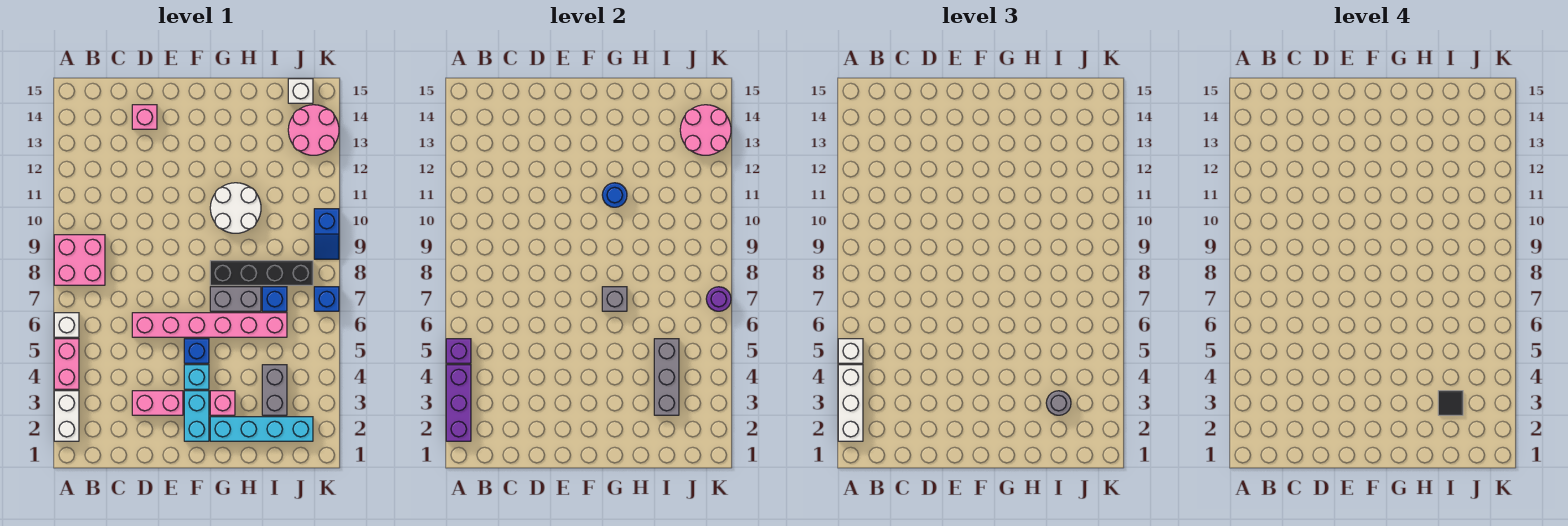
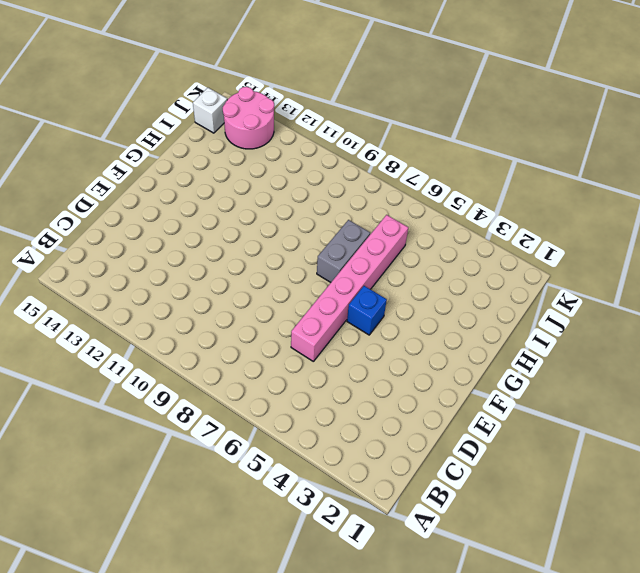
none -> white 1x2 brick [54,391,79,441]
none -> pink 1x2 brick [54,339,79,389]
none -> white 1x1 brick [54,313,79,337]
none -> pink 2x2 brick [54,235,105,285]

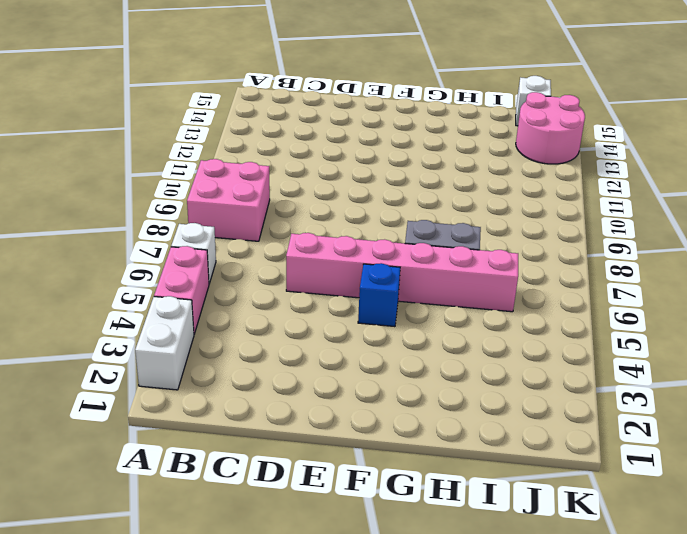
none -> pink 1x2 brick [132,391,183,415]
none -> pink 1x1 brick [132,105,157,129]
none -> cyan 1x2 brick [184,391,209,441]
none -> cyan 1x1 brick [184,365,209,389]

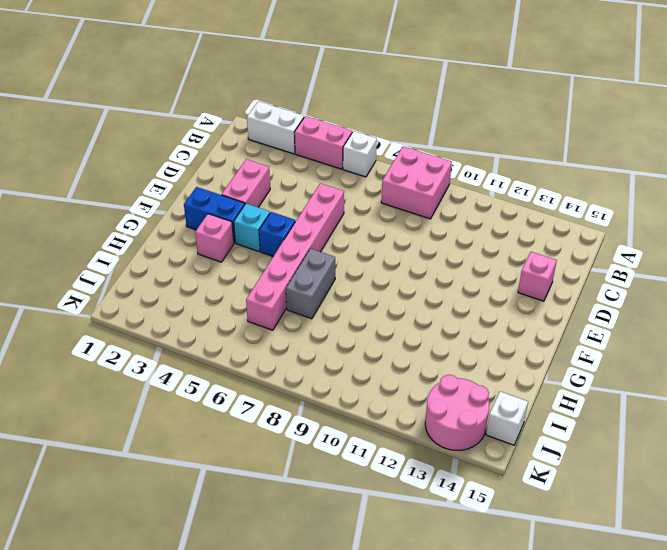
blue 1x2 brick [184,187,245,243] -> cyan 1x2 brick [184,391,209,441]
none -> cyan 1x4 brick [210,417,313,441]
none -> black 1x4 brick [210,261,313,285]
none -> white 2x2 round brick [210,183,261,233]
none -> grey 1x2 brick [262,365,287,415]

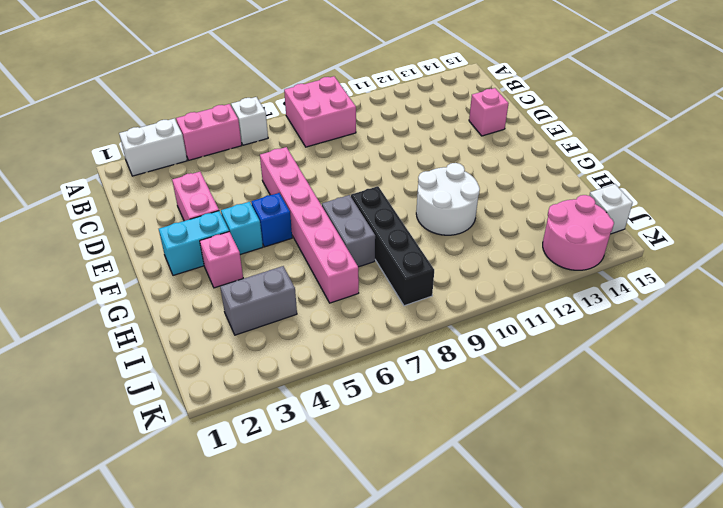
none -> cyan 1x4 brick [210,417,313,441]
none -> blue 1x1 brick [262,287,287,311]
none -> blue 1x1 brick [314,287,339,311]
none -> blue 1x2 slope [314,209,339,259]

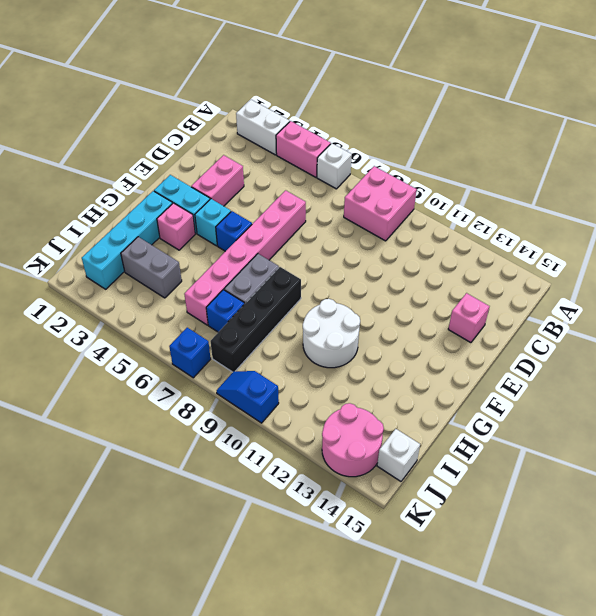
none -> purple 1x3 brick [446,365,471,441]
none -> purple 1x1 brick [446,339,471,363]
none -> grey 1x1 brick [602,287,627,311]
none -> blue 1x1 round brick [602,183,627,207]

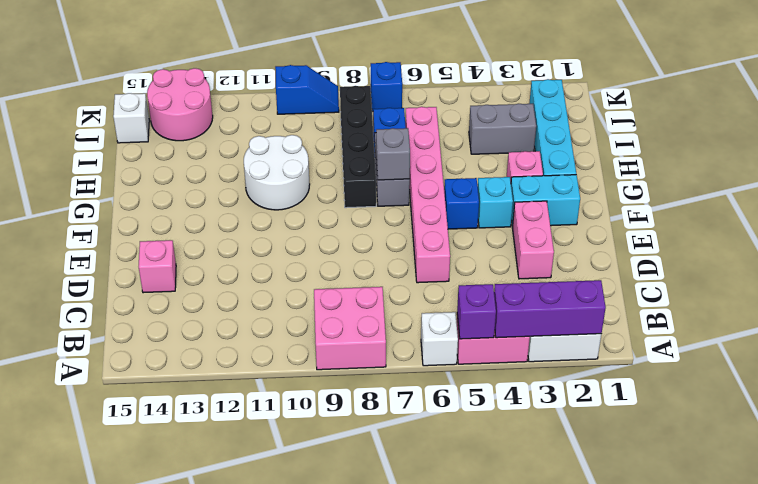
none -> blue 1x1 round brick [602,183,627,207]
none -> grey 1x3 brick [654,339,679,415]
none -> pink 2x2 round brick [680,105,731,155]
none -> purple 1x1 round brick [706,287,731,311]

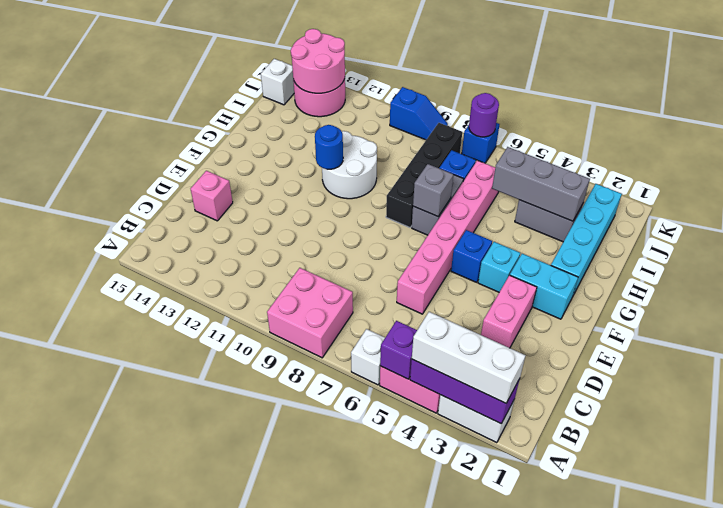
none -> pink 1x1 brick [210,391,235,415]
none -> white 1x1 brick [838,339,863,363]
none -> grey 1x1 round brick [1046,391,1071,415]
none -> black 1x1 tile [1438,391,1463,415]

